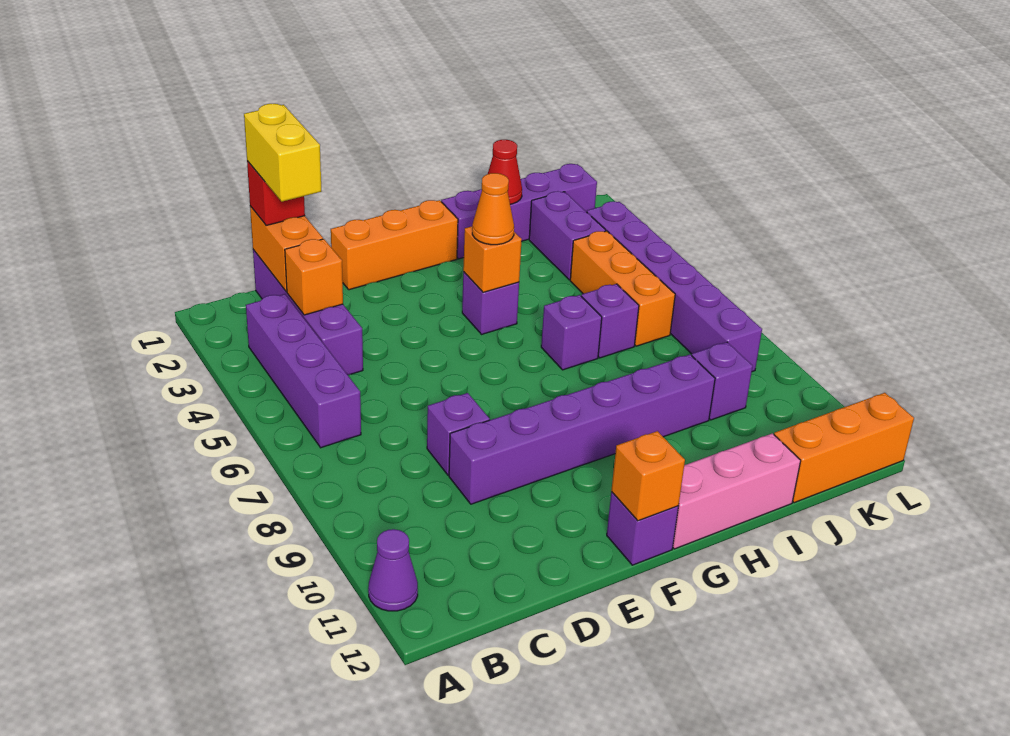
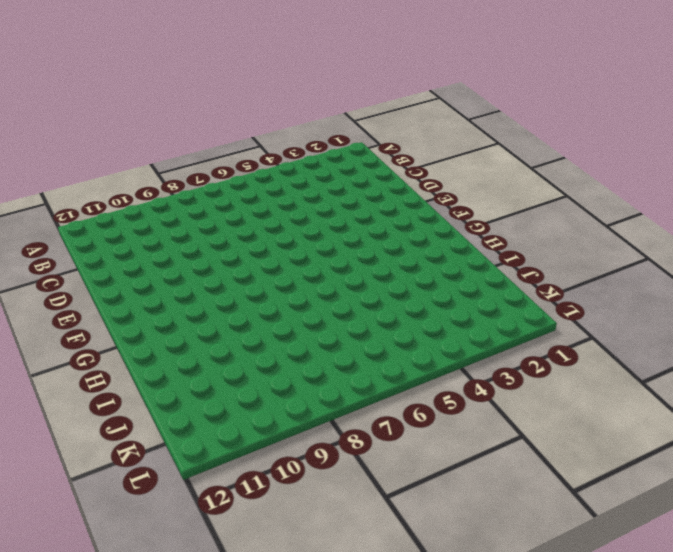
none -> purple 1x1 cone [368,529,418,611]
none -> purple 1x4 brick [246,294,361,448]
none -> purple 1x4 brick [253,250,363,375]

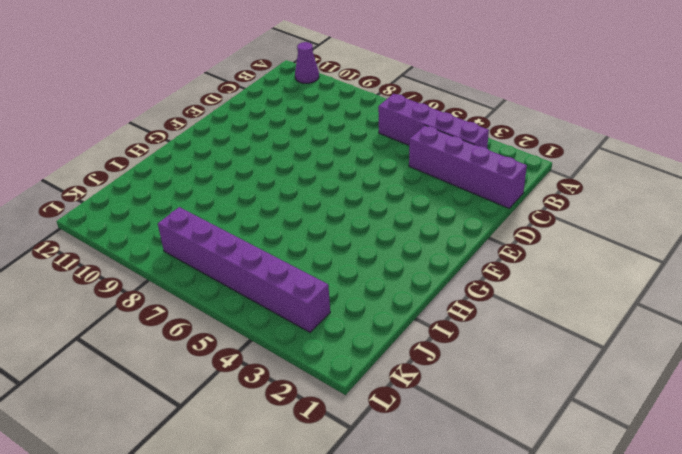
none -> purple 1x1 brick [427,393,490,475]
none -> purple 1x6 brick [449,355,715,504]
none -> orange 1x3 brick [331,200,458,290]

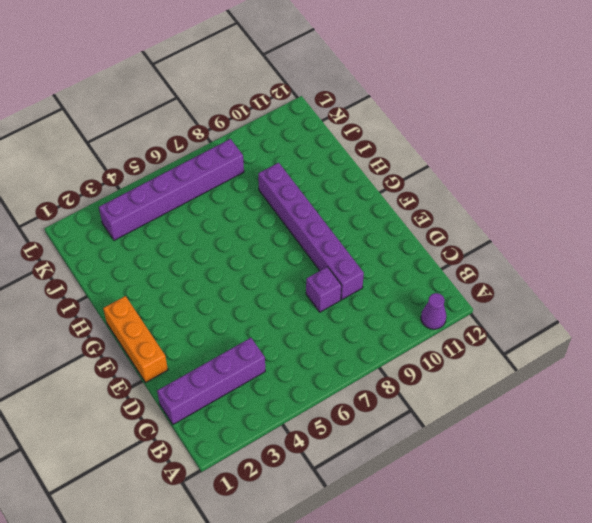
none -> purple 1x4 brick [246,294,361,448]
none -> purple 1x1 brick [607,492,678,565]
none -> purple 1x1 brick [462,272,519,334]

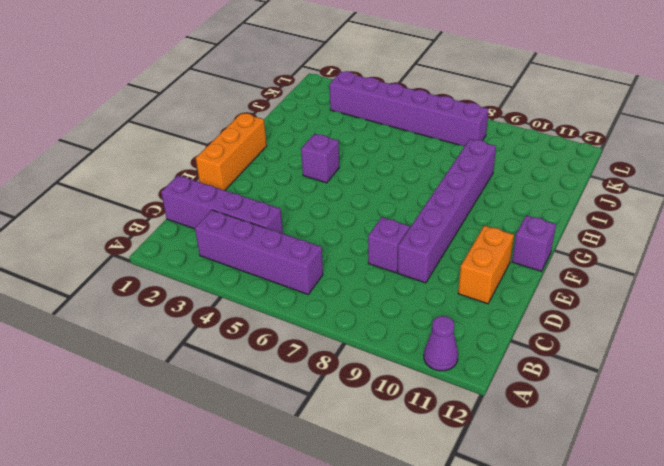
orange 1x2 brick [458,226,514,304] -> orange 1x2 brick turned to [250,206,323,292]
none -> pink 1x3 brick [673,433,801,549]
none -> purple 1x4 brick [441,164,597,259]
none -> purple 1x1 brick [541,295,602,370]

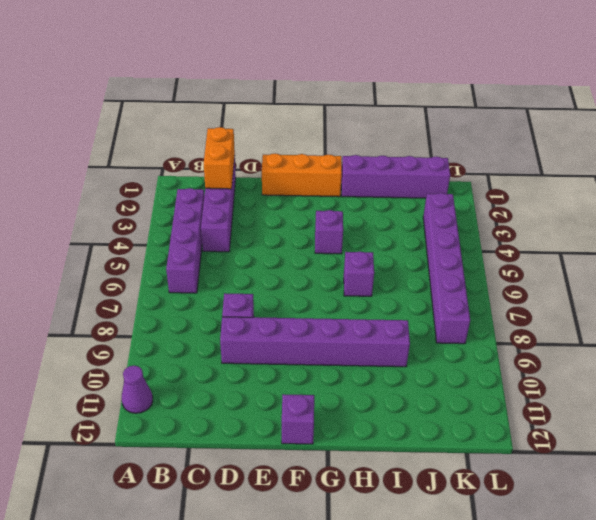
none -> pink 1x3 brick [673,433,801,549]
none -> purple 1x1 brick [581,284,639,358]
none -> purple 1x2 brick [529,191,606,280]

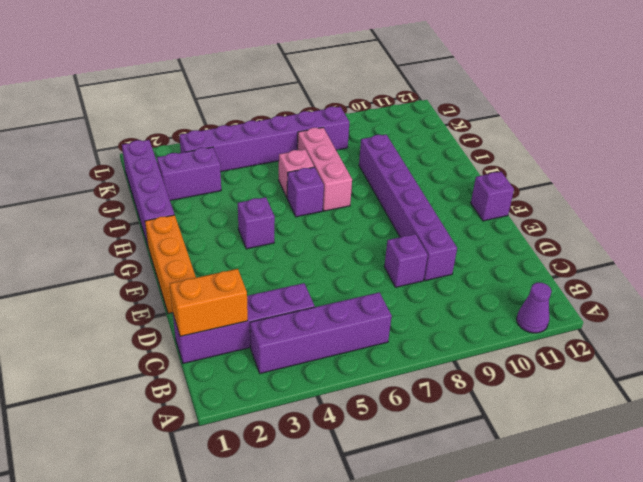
pink 1x3 brick [297,128,352,211] -> pink 1x3 brick moved to [673,433,801,549]
pink 1x1 brick [279,149,314,197] -> purple 1x1 brick [581,284,639,358]
none -> orange 1x3 brick [570,231,675,346]
none -> purple 1x1 brick [692,342,753,420]
none -> orange 1x3 brick [774,393,914,503]

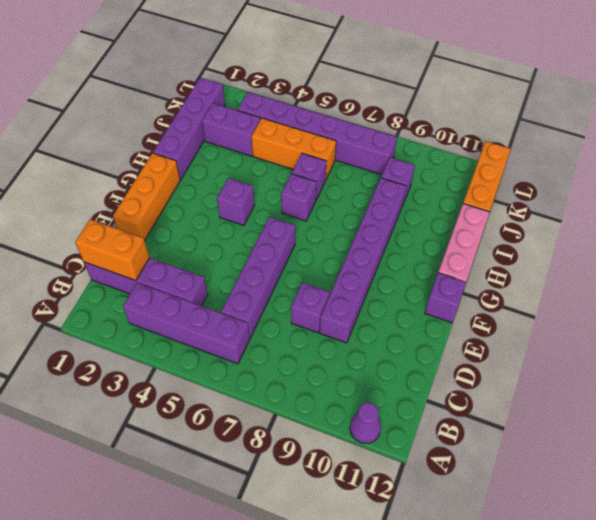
purple 1x4 brick [221,217,295,338] -> none
none -> orange 1x1 brick [285,239,343,315]
none -> orange 1x1 brick [611,431,685,521]
none -> orange 1x1 brick [463,226,522,292]

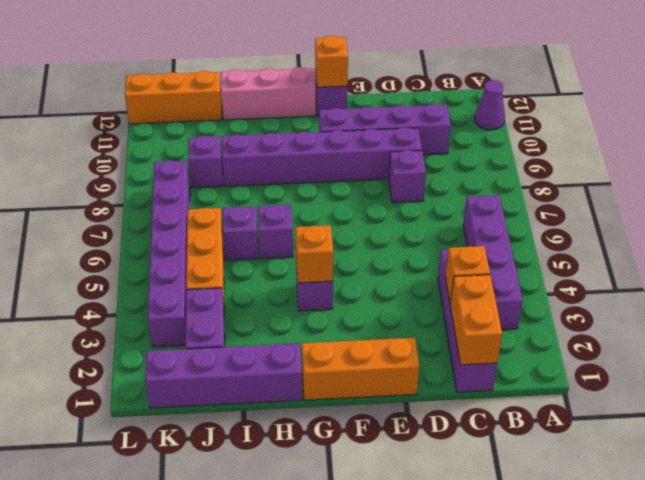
purple 1x4 brick [319,104,451,155] -> none
none -> red 1x1 cone [488,140,522,204]
none -> red 1x1 brick [247,161,305,225]
none -> orange 1x1 cone [472,173,514,245]

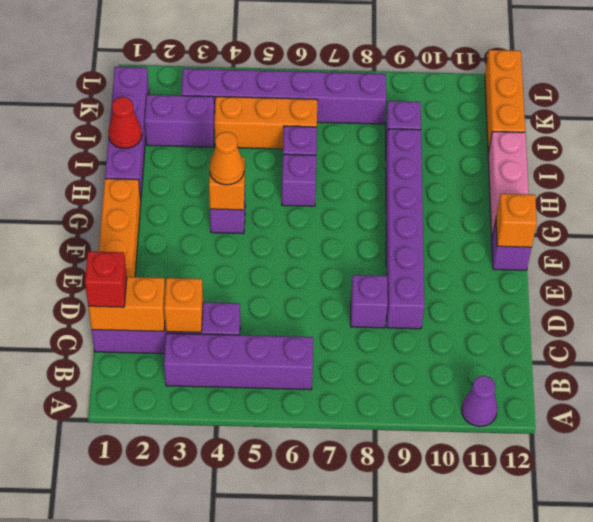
none -> yellow 1x2 brick [244,104,321,202]

